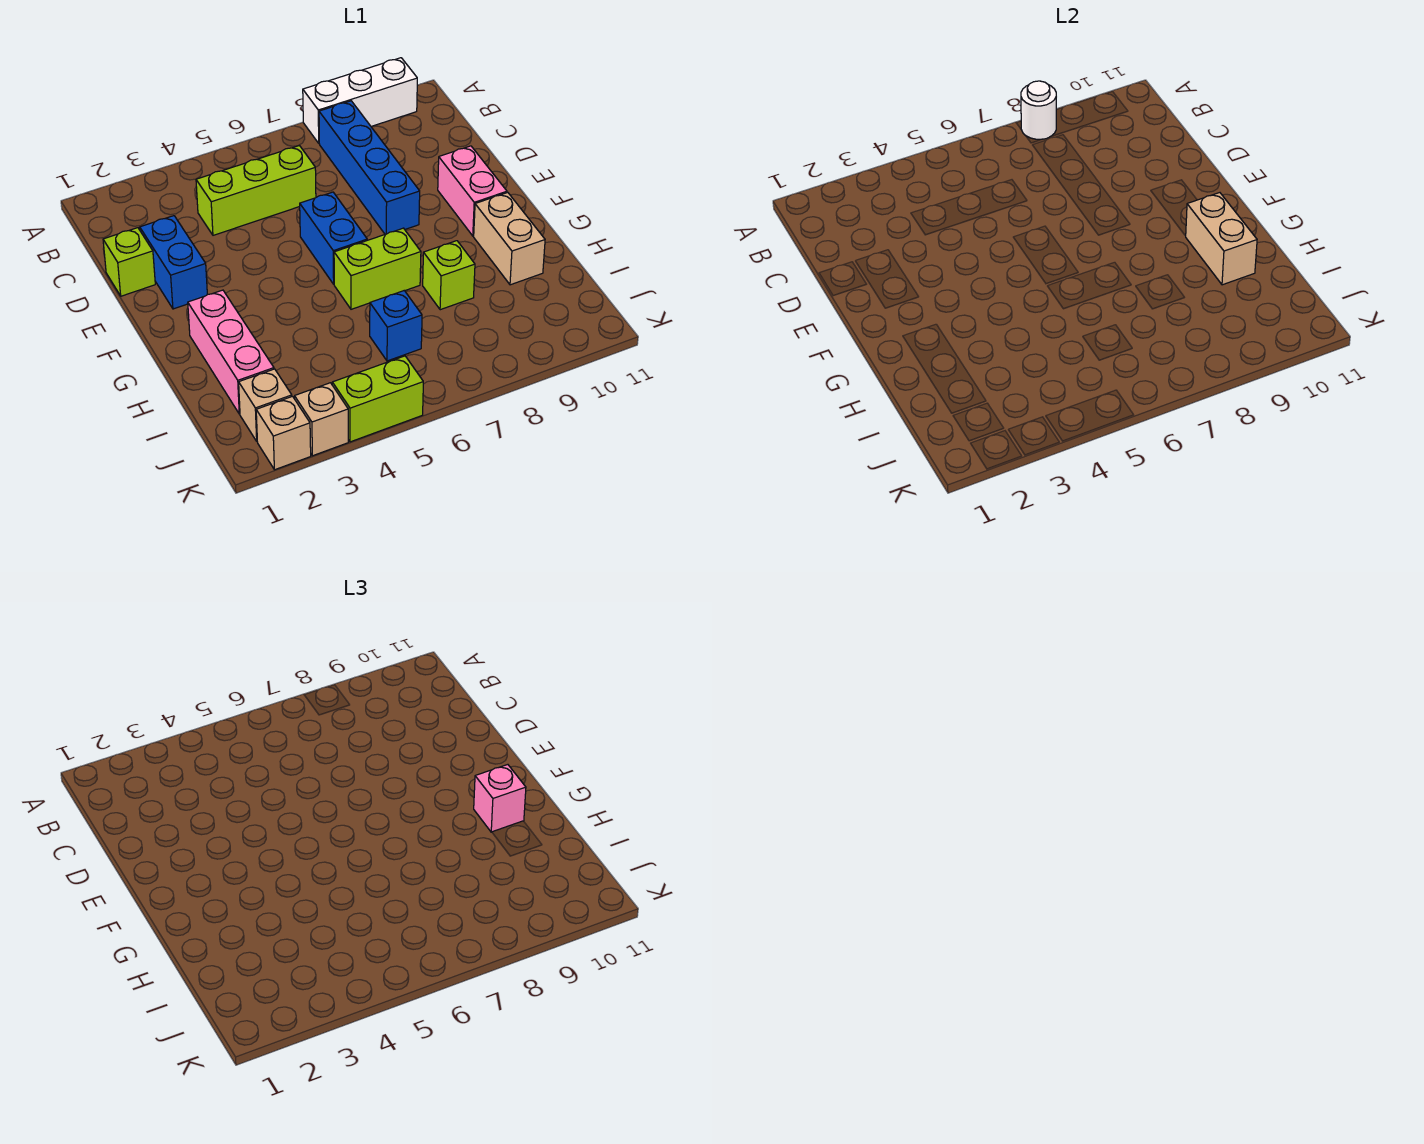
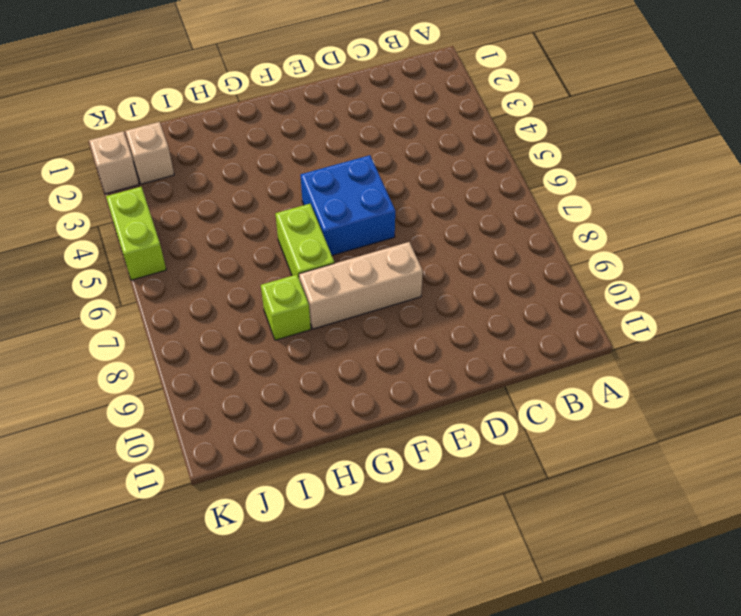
blue 2x2 brick [301,155,395,255] -> blue 1x2 brick [300,192,367,284]
tan 1x3 brick [299,242,423,329] -> blue 1x4 brick [319,101,420,234]
none -> white 1x3 brick [303,58,417,143]
none -> lime 1x3 brick [196,146,316,235]
none -> lime 1x1 brick [103,228,155,296]

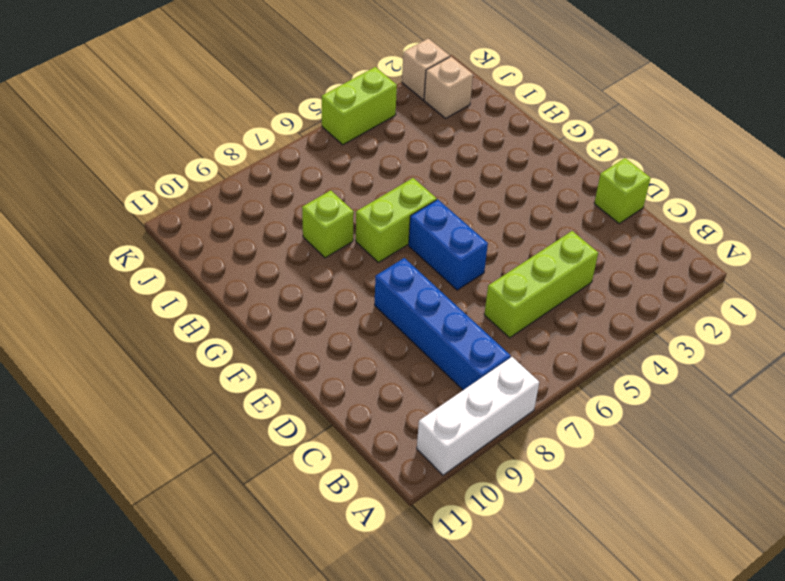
none -> blue 1x2 brick [140,216,207,309]
none -> pink 1x2 brick [438,146,507,236]
none -> pink 1x3 brick [188,290,274,414]

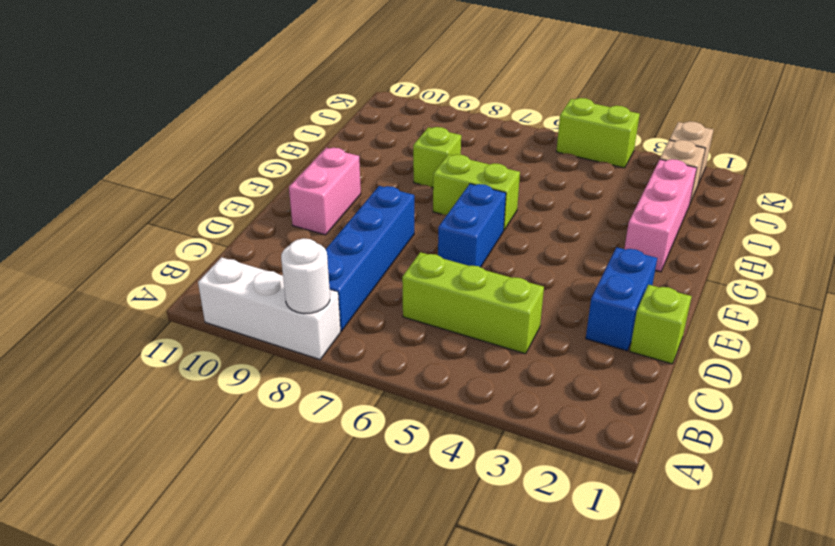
none -> tan 1x2 brick [474,193,545,285]
none -> blue 1x1 brick [370,291,422,361]
none -> tan 1x1 brick [295,383,348,456]

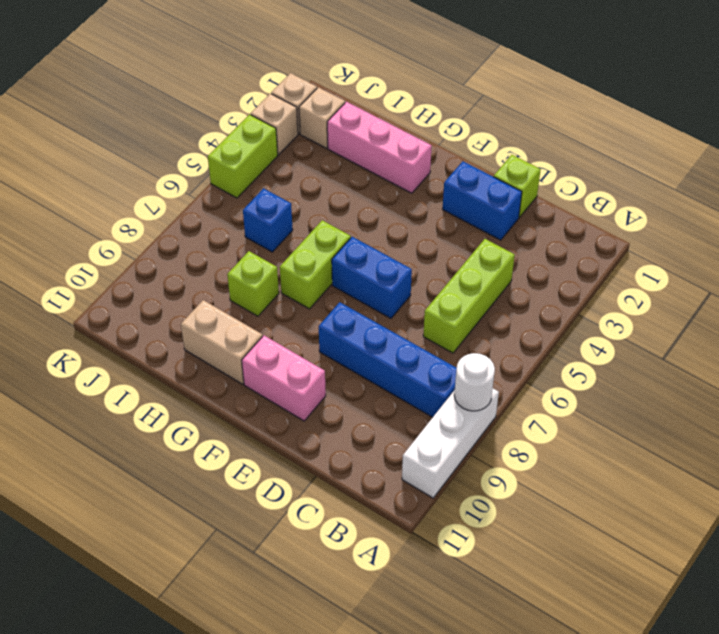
none -> tan 1x2 brick [1186,193,1257,285]
none -> pink 1x1 brick [474,765,526,832]

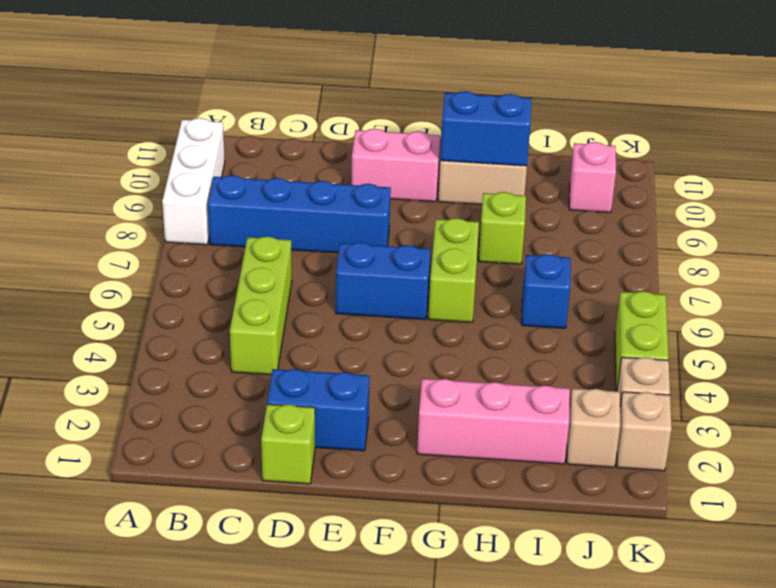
blue 1x2 brick [440,91,531,166] -> tan 1x2 brick [1186,193,1257,285]
pink 1x1 brick [569,142,616,213] -> pink 1x1 brick moved to [474,765,526,832]
none -> white 1x1 round brick [1021,81,1056,139]

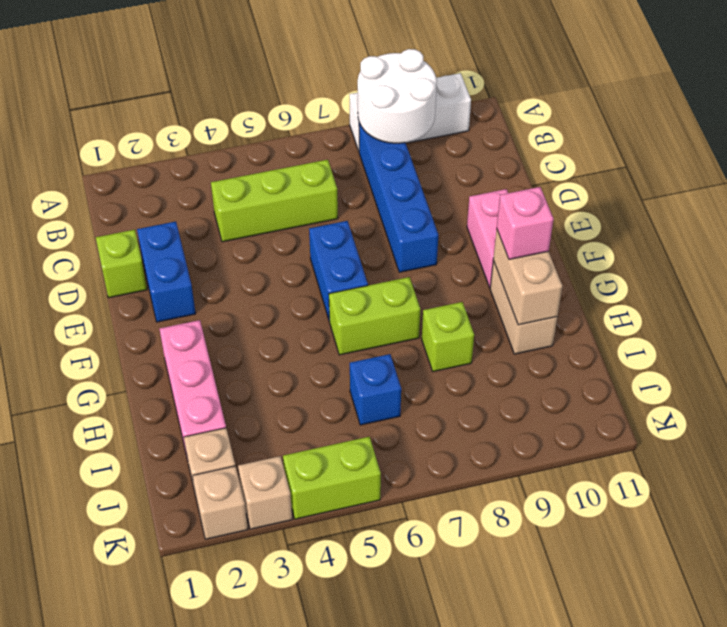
white 2x2 round brick [358,49,437,143] -> white 1x1 round brick [1021,81,1056,139]

